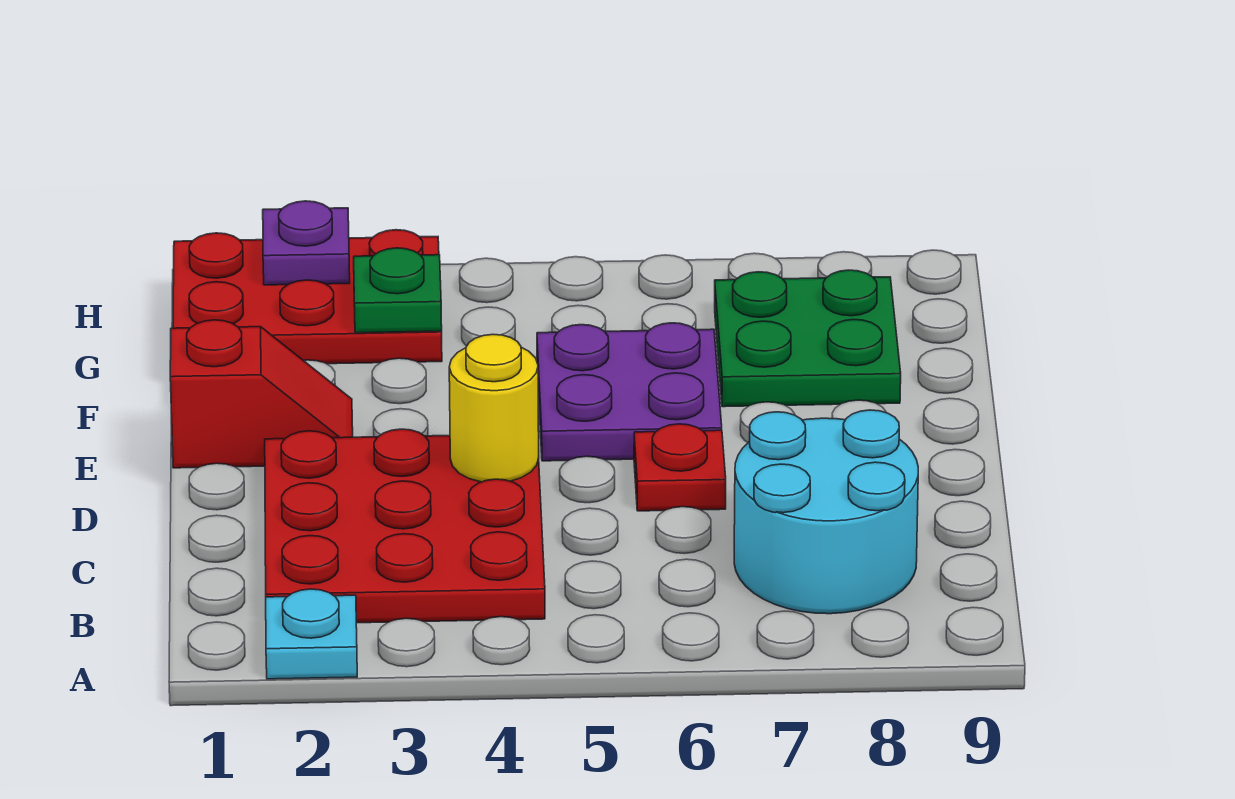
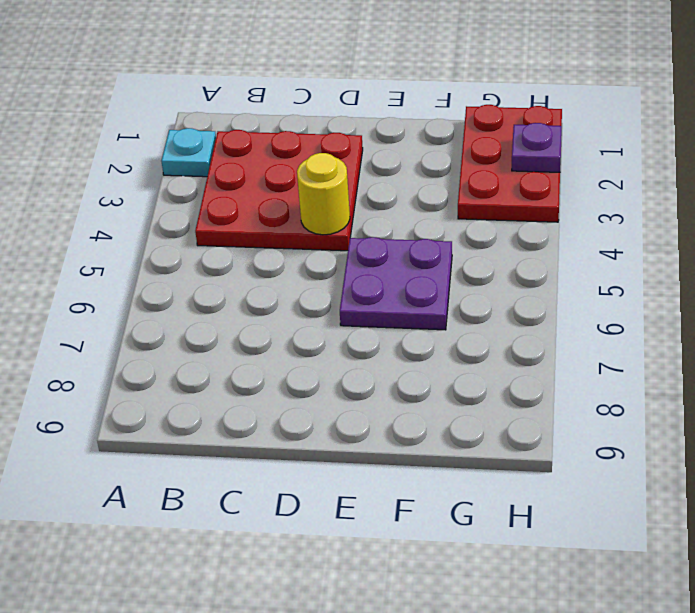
none -> cyan 2x2 round brick [734,410,918,614]
none -> red 1x1 plate [634,424,726,511]

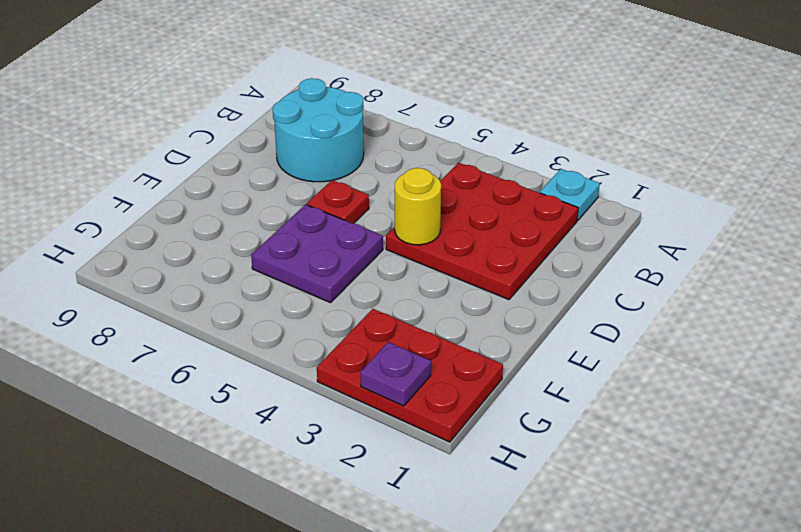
none -> red 1x2 slope [170,320,353,468]
none -> green 2x2 plate [715,270,901,407]

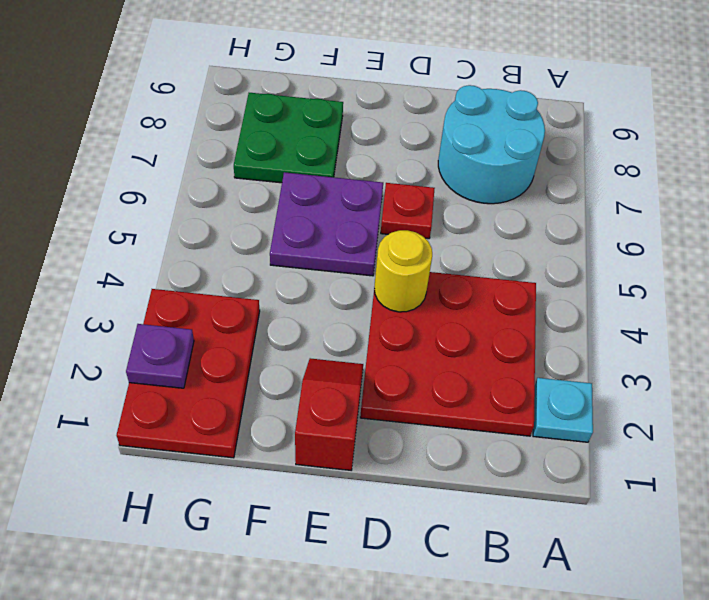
none -> green 1x1 plate [354,248,442,333]

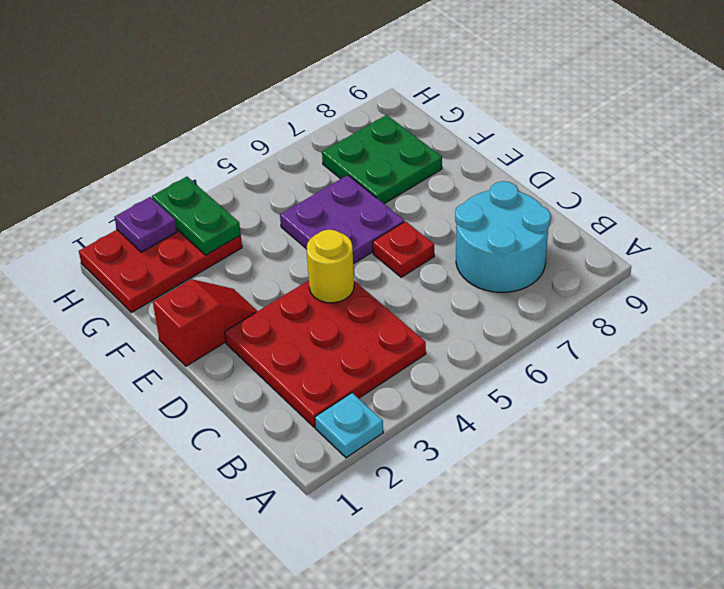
green 1x2 plate [152,177,241,255] -> green 1x1 plate [354,248,442,333]

